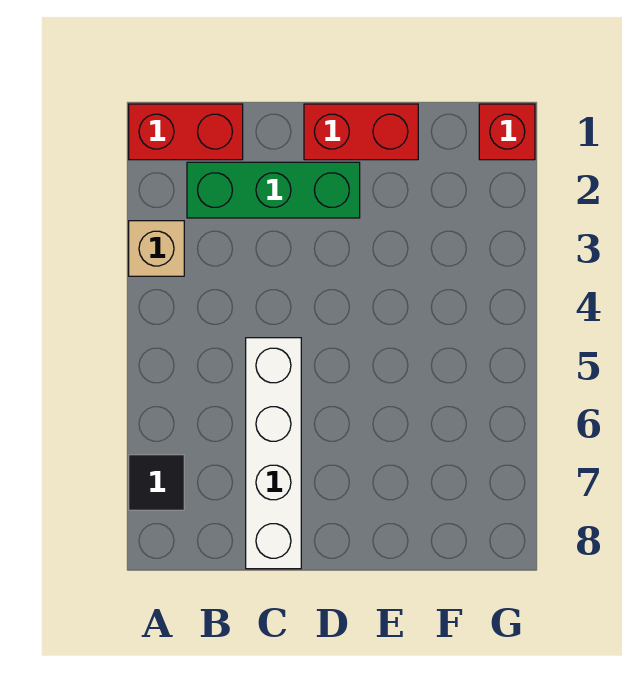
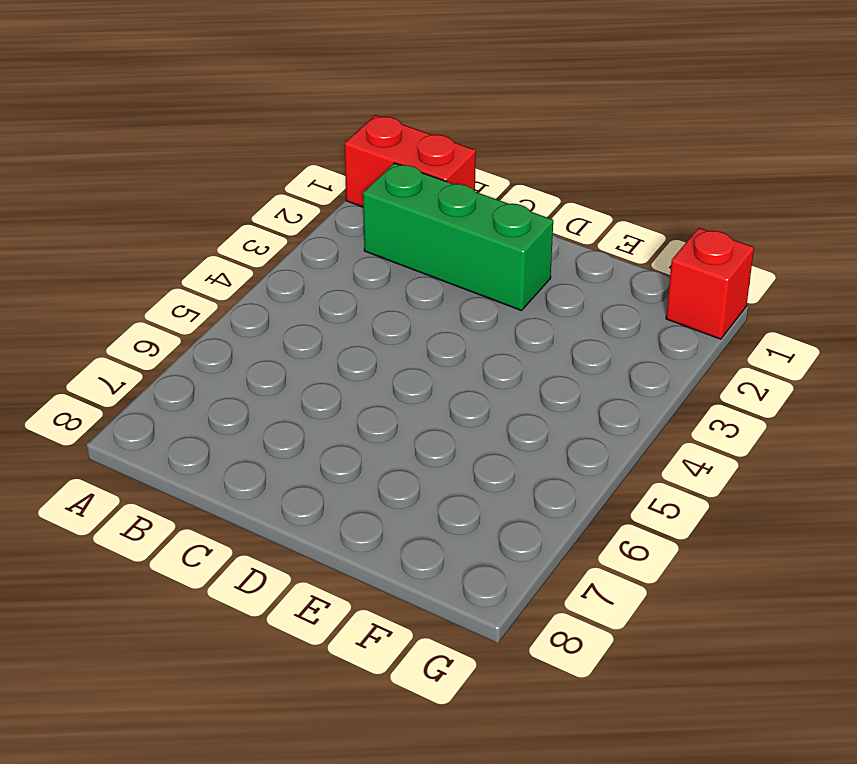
none -> tan 1x1 brick [129,221,184,276]
none -> black 1x1 tile [129,455,184,510]

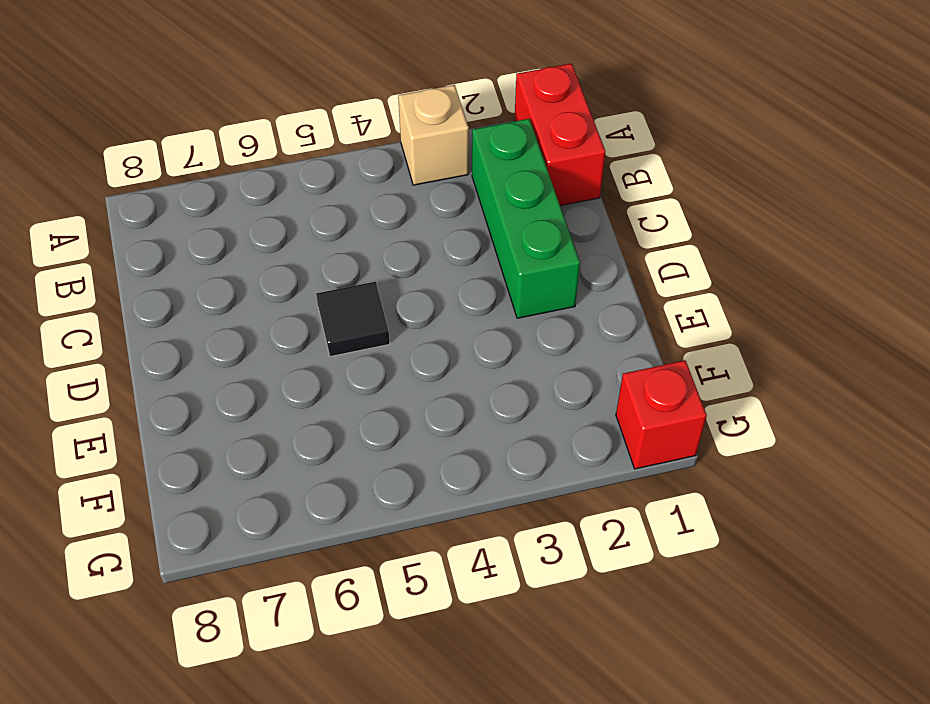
black 1x1 tile [316,282,390,357] -> black 1x1 tile moved to [129,455,184,510]
none -> white 1x4 brick [246,338,301,569]
none -> red 1x2 brick [304,104,418,160]

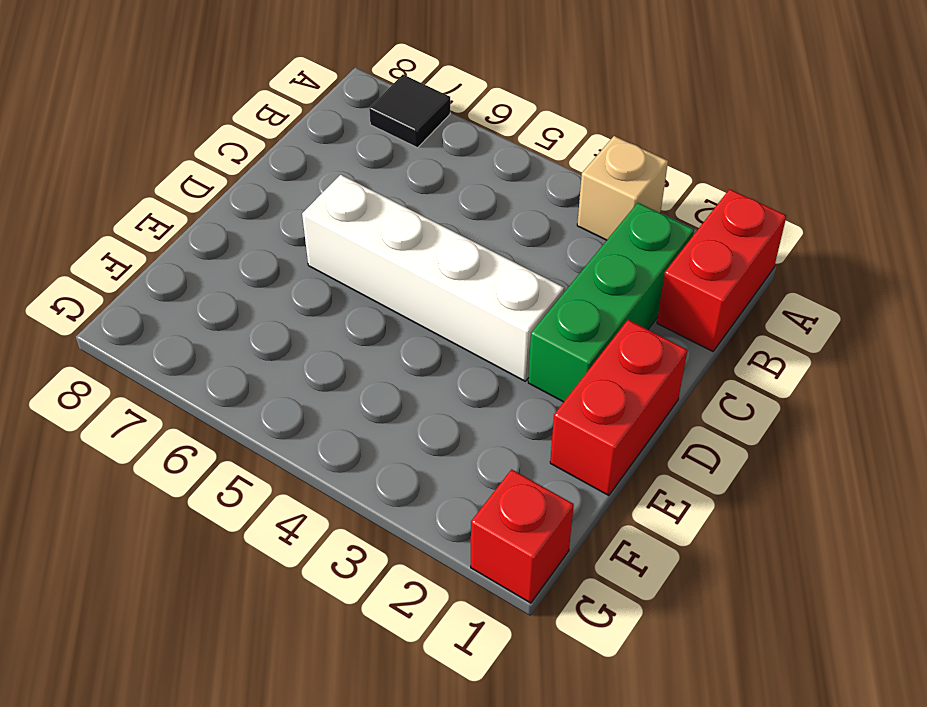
white 1x4 brick [302,175,564,381] -> white 1x4 brick moved to [246,338,301,569]

